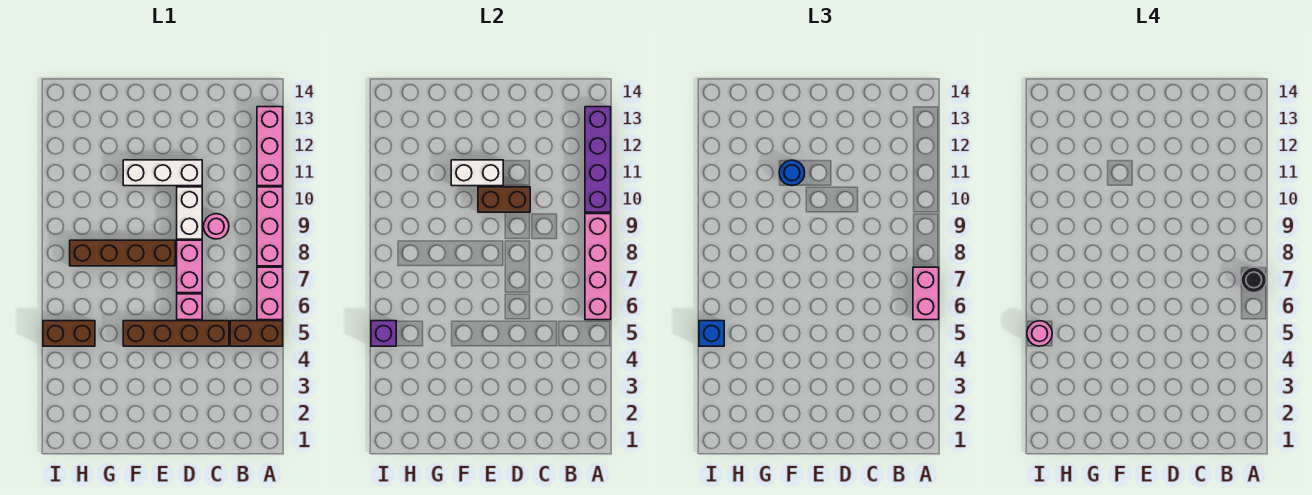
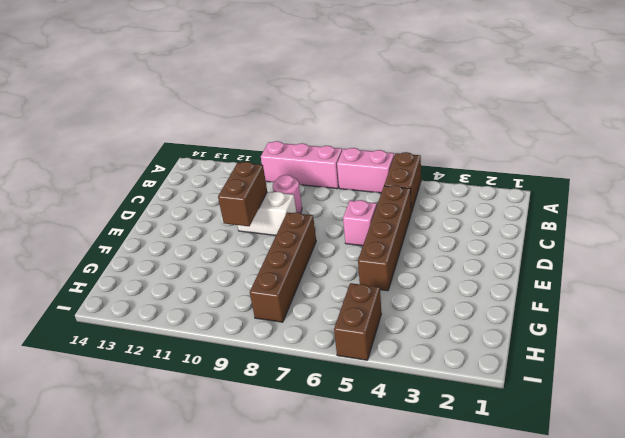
none -> pink 1x3 brick [257,107,283,186]
none -> pink 1x2 brick [177,240,202,293]
none -> white 1x3 brick [123,160,202,186]

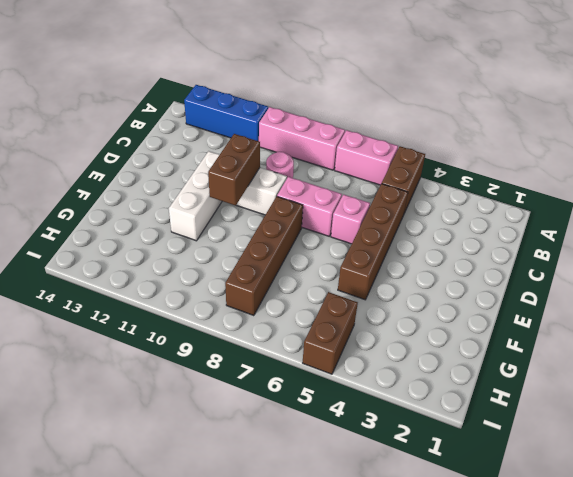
blue 1x3 brick [184,85,268,141] -> pink 1x3 brick [257,107,283,186]
none -> pink 1x4 brick [585,214,611,320]
none -> purple 1x4 brick [585,107,611,212]
none -> white 1x2 brick [451,160,503,186]

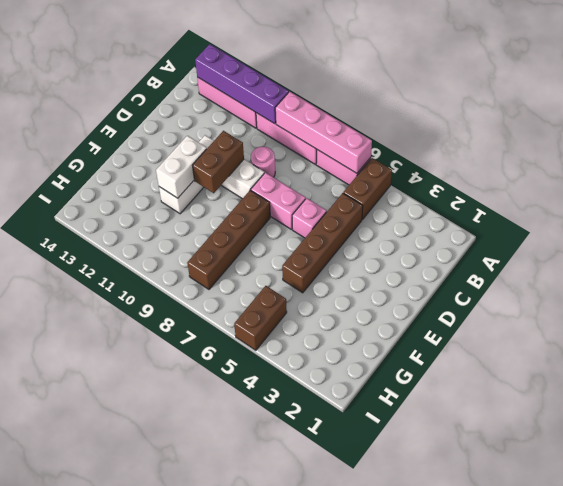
none -> purple 1x1 brick [371,321,396,346]
none -> pink 1x2 brick [913,267,939,320]
none -> blue 1x1 round brick [779,160,805,186]

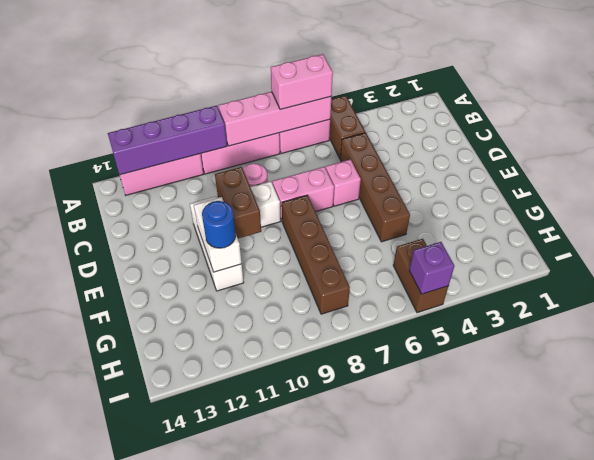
none -> blue 1x1 brick [699,321,724,346]
none -> black 1x1 round brick [1241,267,1267,293]
none -> pink 1x1 round brick [1027,321,1052,346]

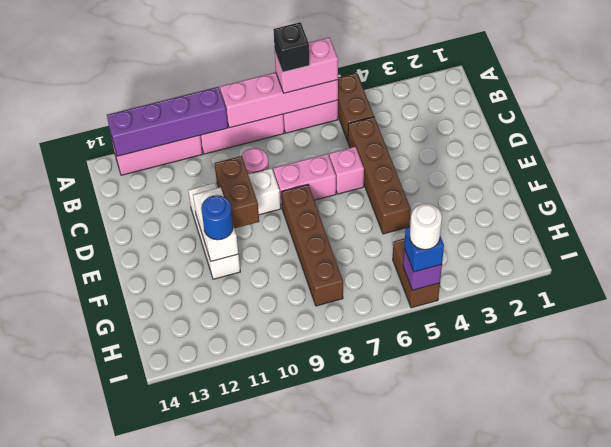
black 1x1 brick [273,22,310,72] -> black 1x1 round brick [1241,267,1267,293]
white 1x1 round brick [410,204,442,250] -> pink 1x1 round brick [1027,321,1052,346]

